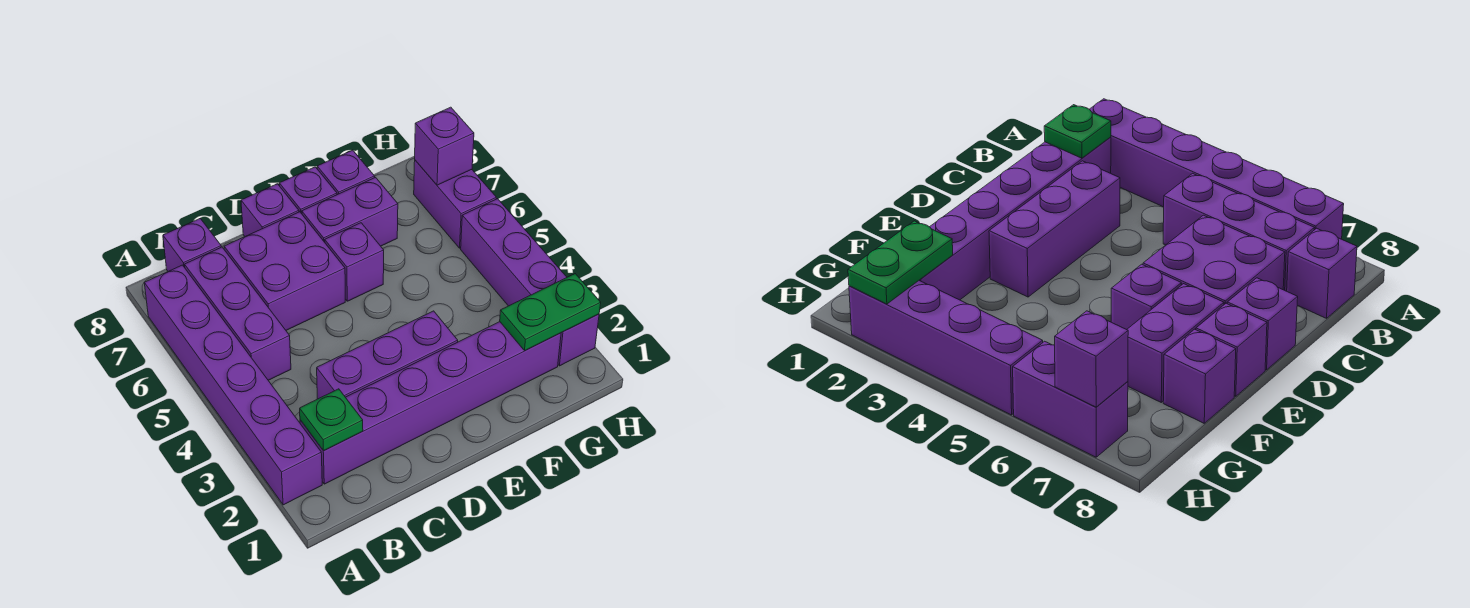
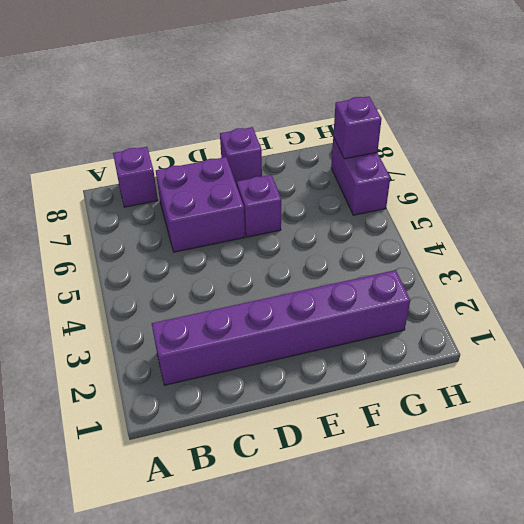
none -> purple 1x6 brick [144,265,322,505]
none -> purple 1x3 brick [185,247,291,380]
none -> purple 1x3 brick [317,311,458,399]

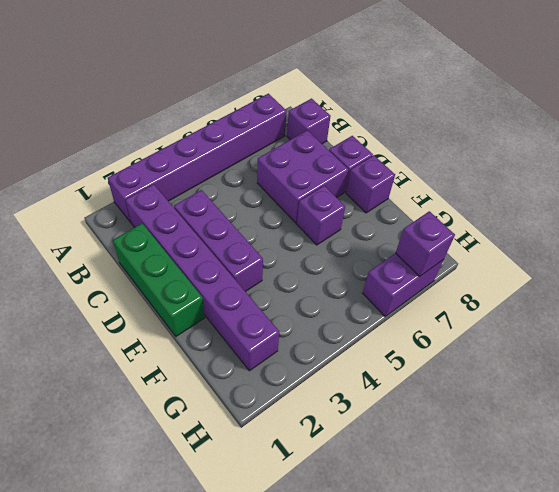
green 1x3 brick [113,223,205,336] -> none
none -> purple 1x3 brick [185,247,291,380]
none -> purple 1x2 brick [302,177,398,246]
none -> purple 1x1 brick [317,150,375,195]

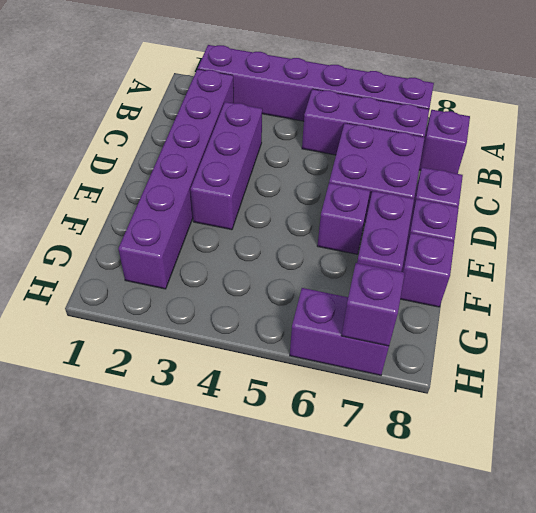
none -> purple 1x4 brick [461,199,599,366]
none -> green 1x1 plate [300,389,363,451]
none -> green 1x2 plate [500,274,601,351]

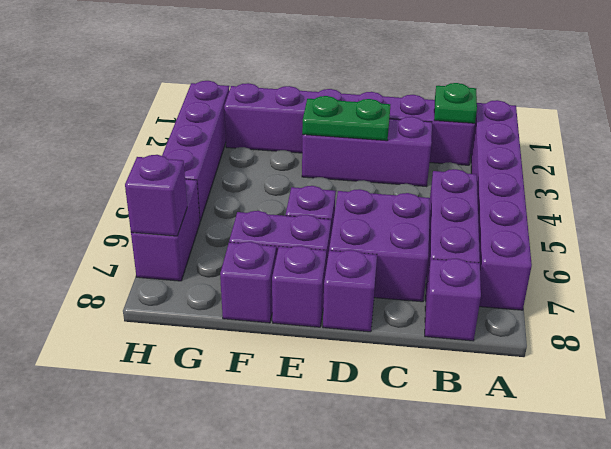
green 1x2 plate [302,96,390,141] -> green 1x2 plate moved to [500,274,601,351]

